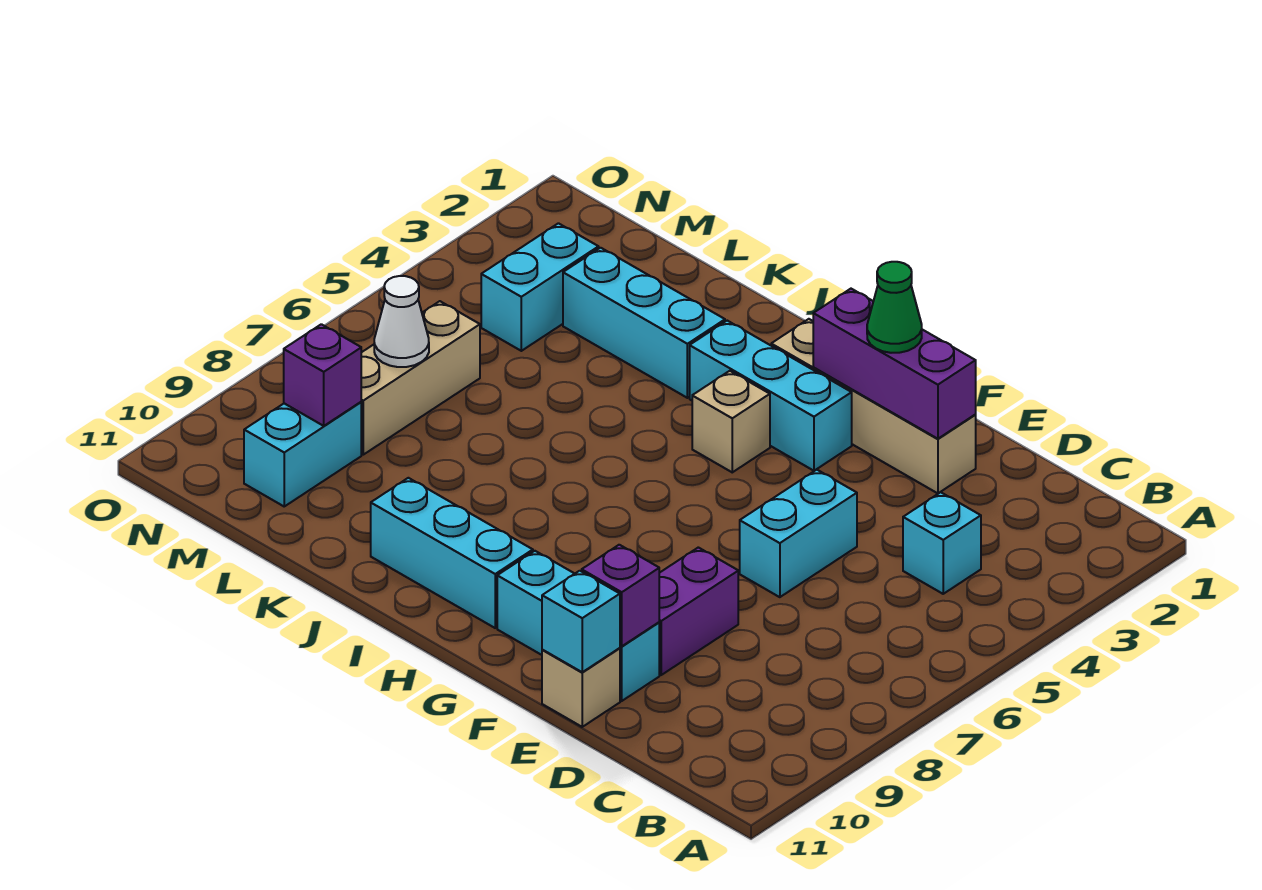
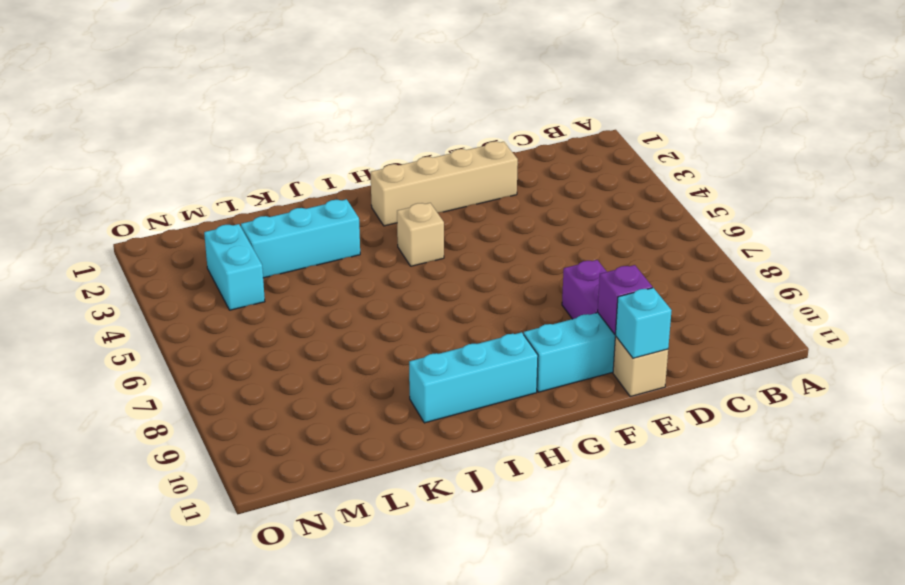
none -> cyan 1x1 brick [903,492,981,594]
none -> cyan 1x2 brick [740,470,857,597]
none -> cyan 1x3 brick [690,321,852,471]

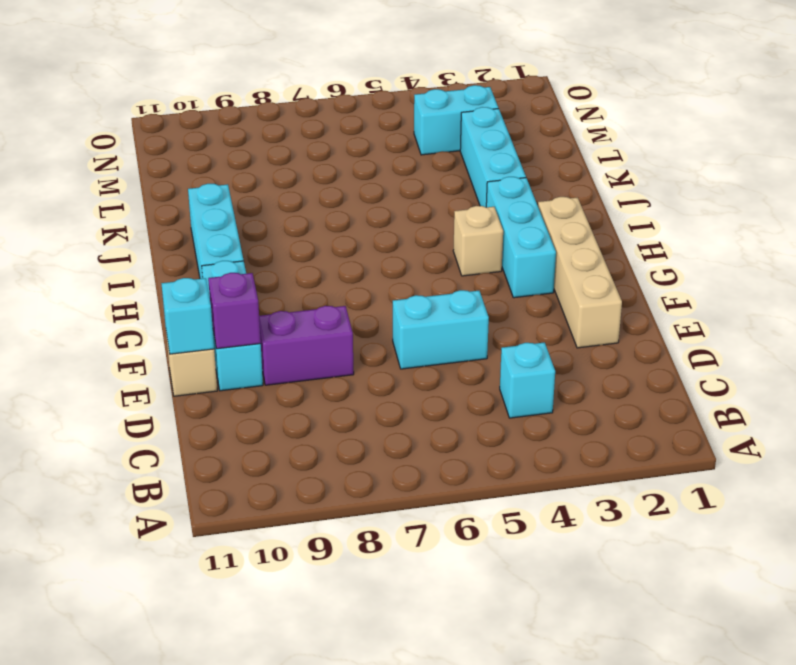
none -> tan 1x3 brick [361,301,480,455]
none -> cyan 1x2 brick [244,402,361,506]
none -> purple 1x3 brick [813,289,976,439]

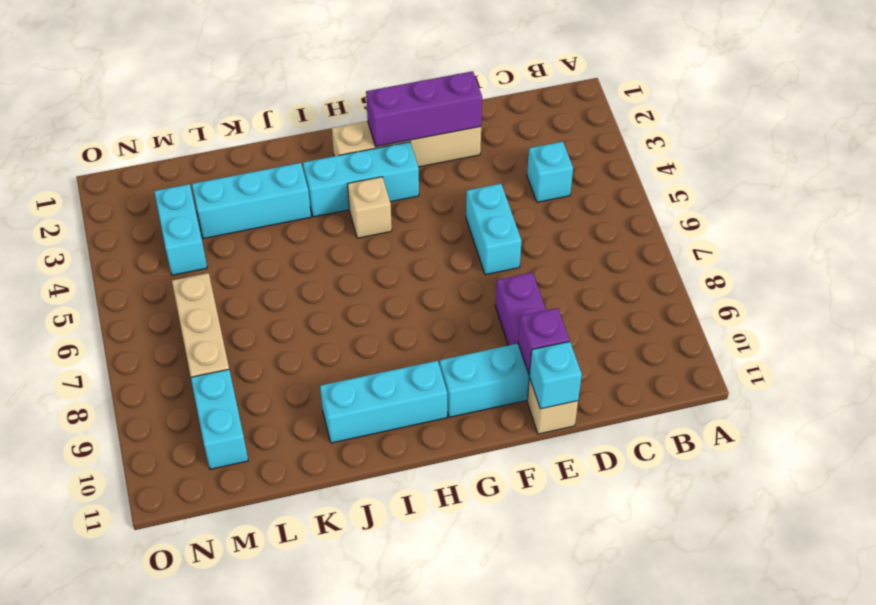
none -> white 1x1 cone [374,276,429,367]
none -> purple 1x1 brick [284,324,361,426]
none -> green 1x1 cone [867,262,922,353]

